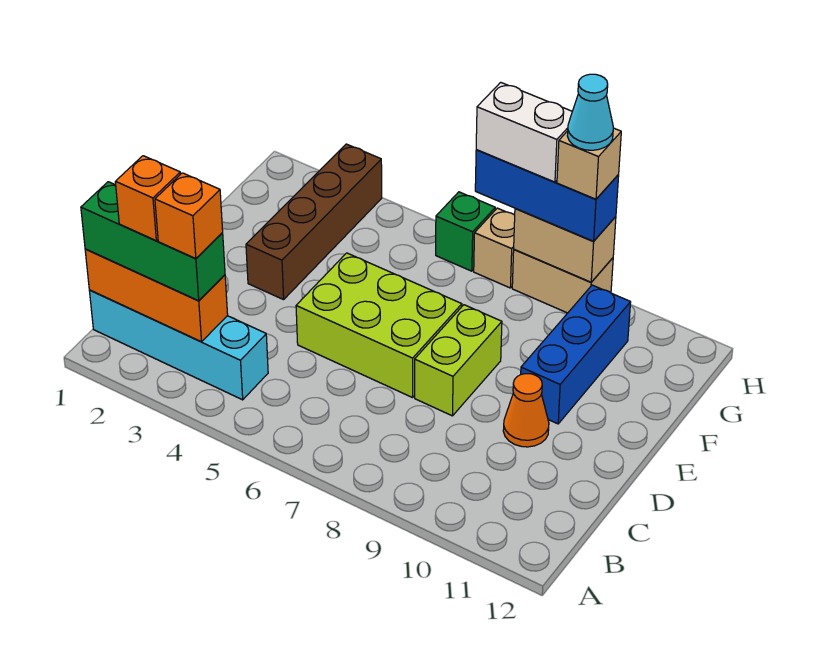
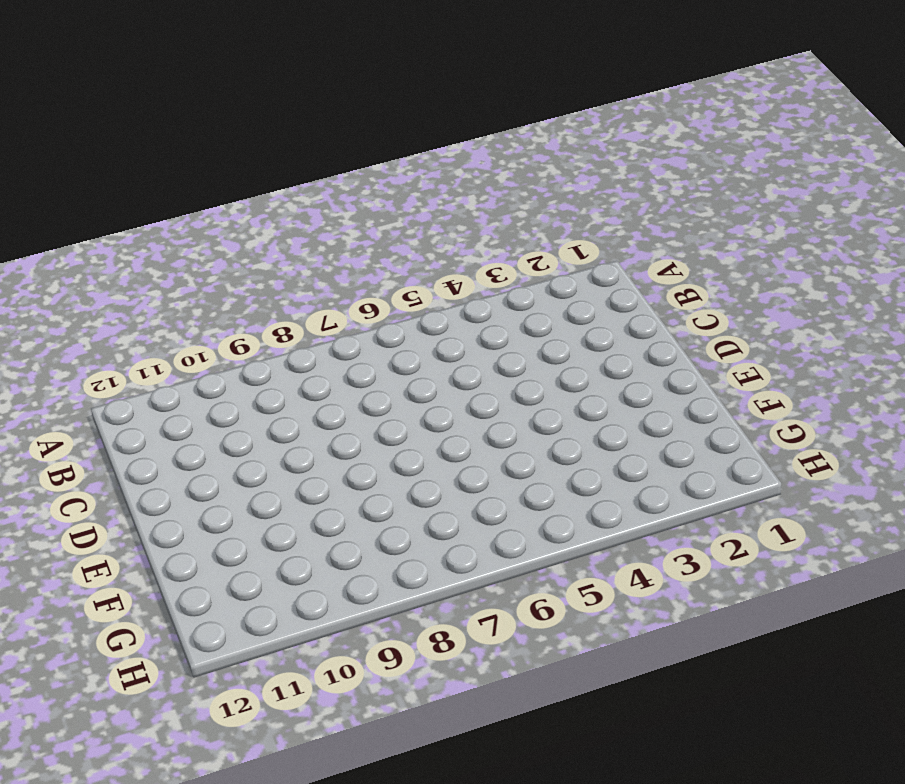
none -> cyan 1x4 brick [89,290,268,400]
none -> lime 2x3 brick [296,253,462,398]
none -> lime 1x2 brick [415,305,502,416]

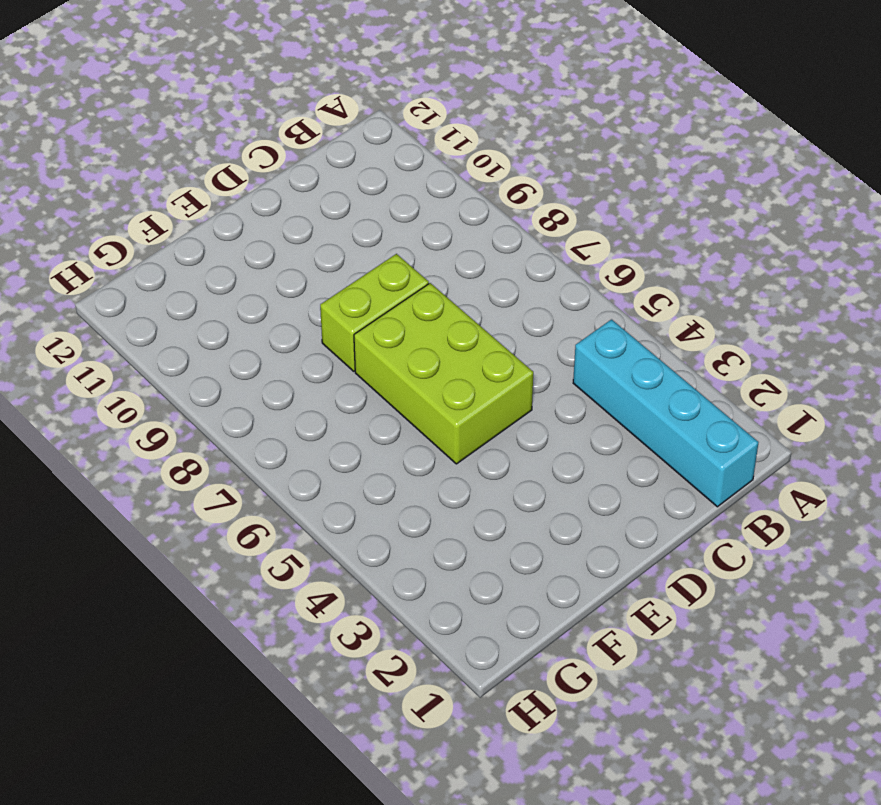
none -> orange 1x1 cone [503,374,549,447]
none -> brown 1x4 brick [246,144,382,300]
none -> blue 1x3 brick [521,285,631,424]

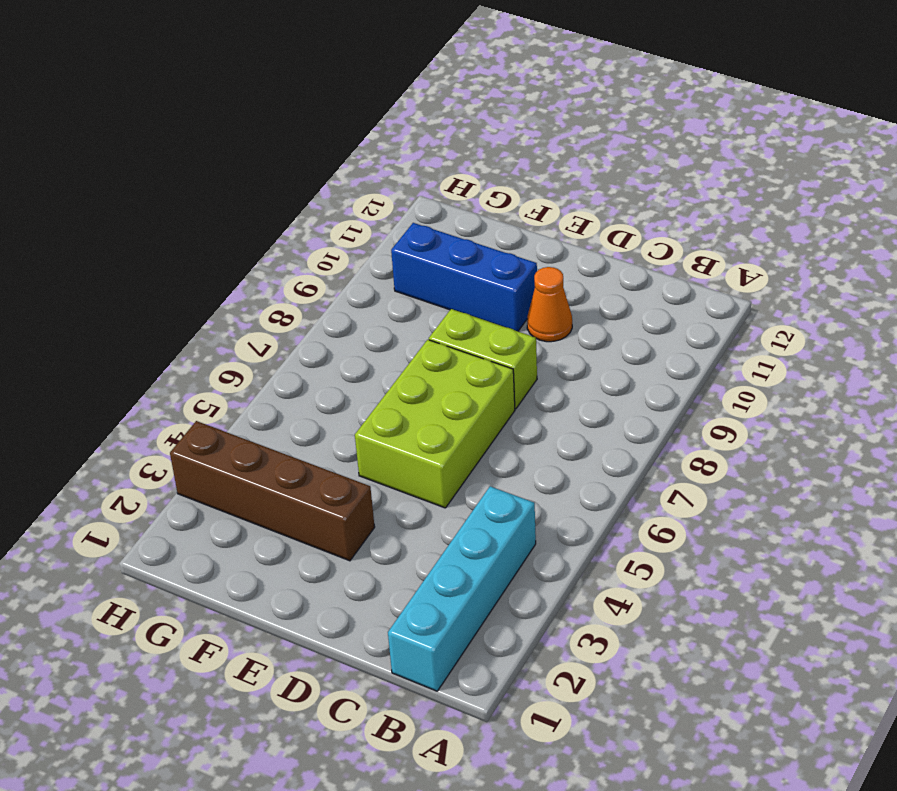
none -> green 1x1 brick [436,192,495,271]
none -> tan 1x1 brick [474,208,515,288]
none -> tan 1x2 brick [512,249,613,313]

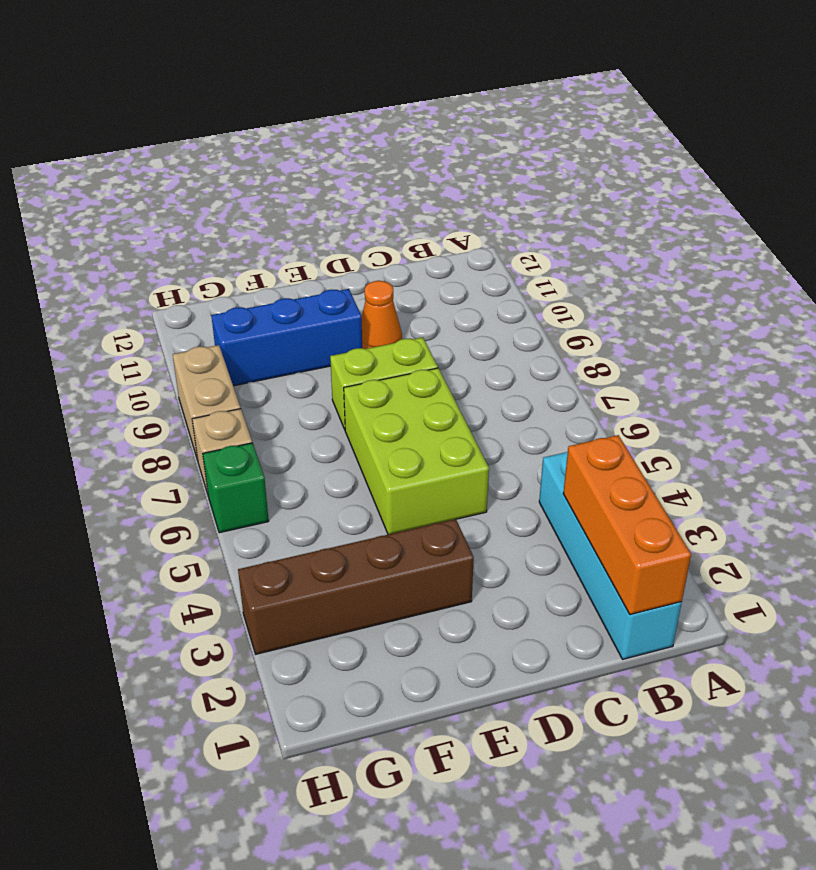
none -> tan 1x2 brick [514,209,616,282]
none -> green 1x3 brick [81,182,225,301]
none -> blue 1x3 brick [475,150,619,241]

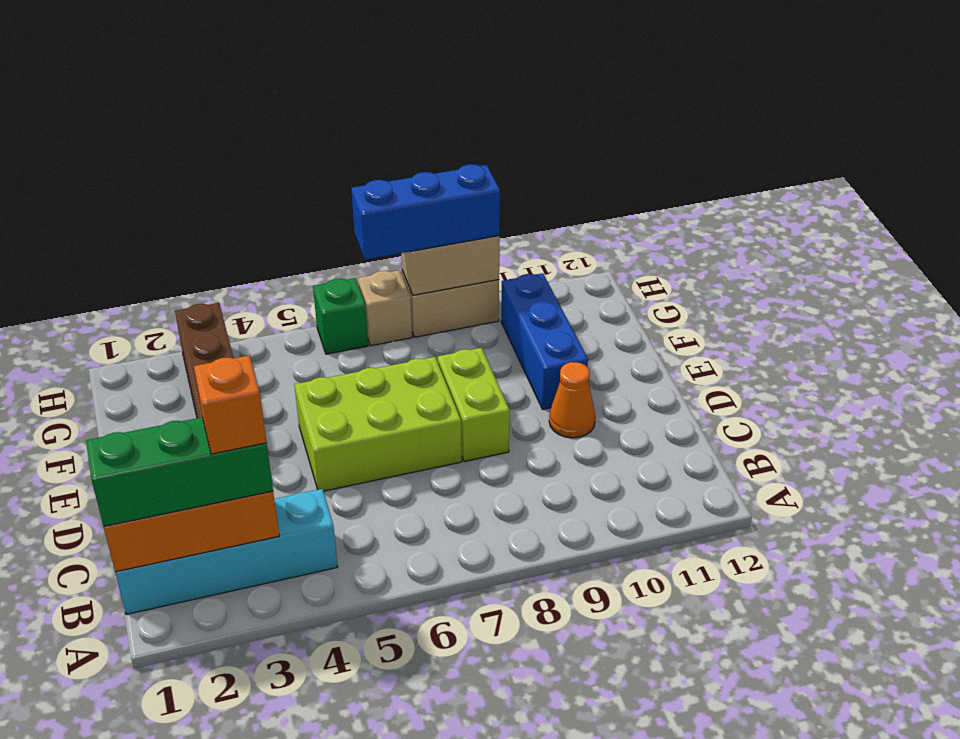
none -> orange 1x1 brick [115,156,180,240]
none -> white 1x2 brick [476,82,572,182]
none -> tan 1x1 brick [557,128,621,199]

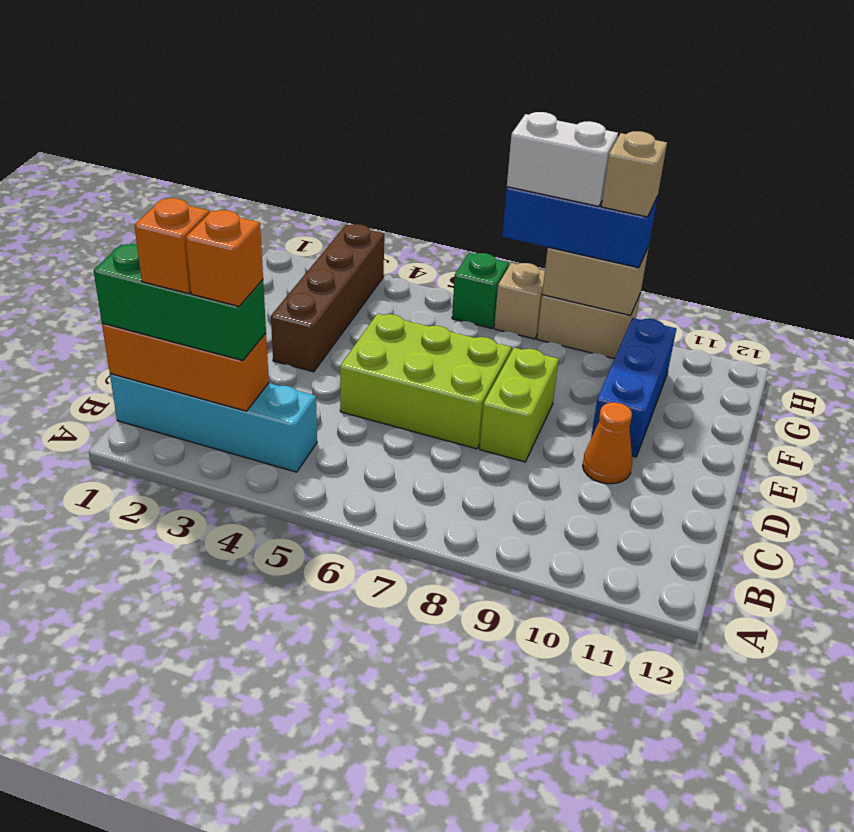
none -> cyan 1x1 cone [567,74,613,150]

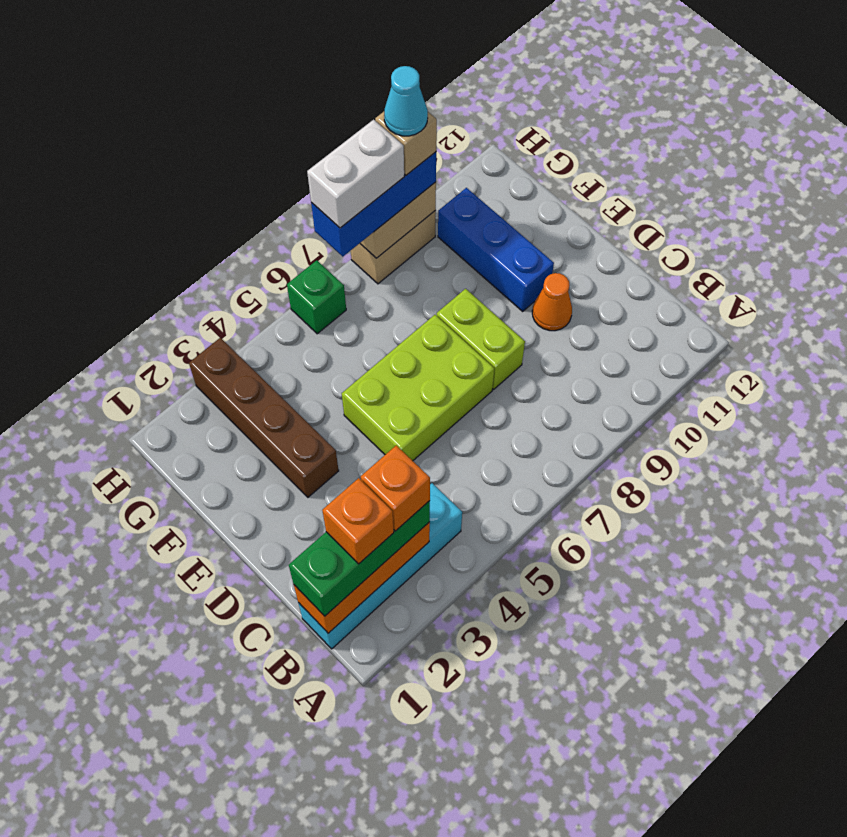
none -> tan 1x1 brick [474,208,515,288]

